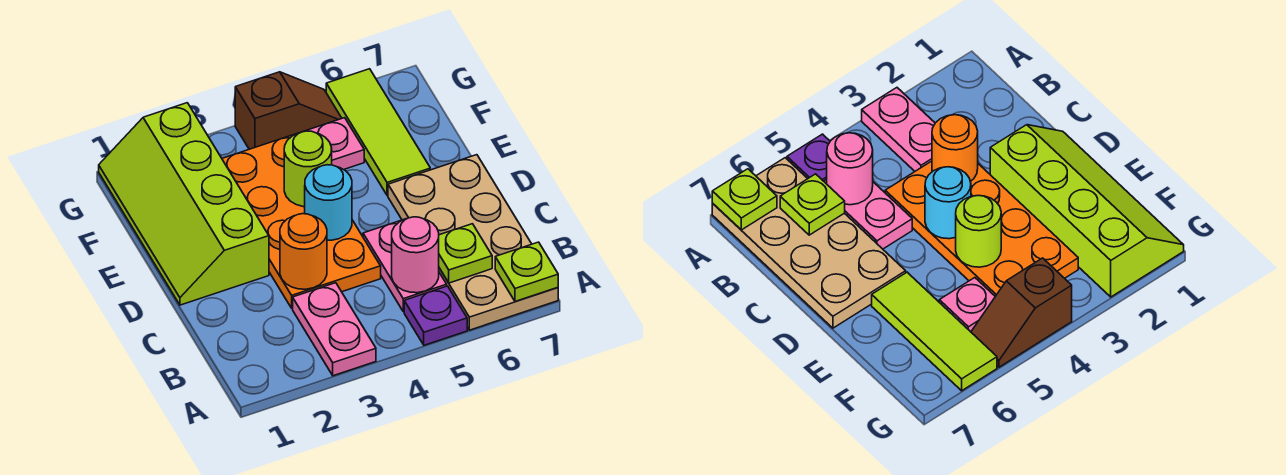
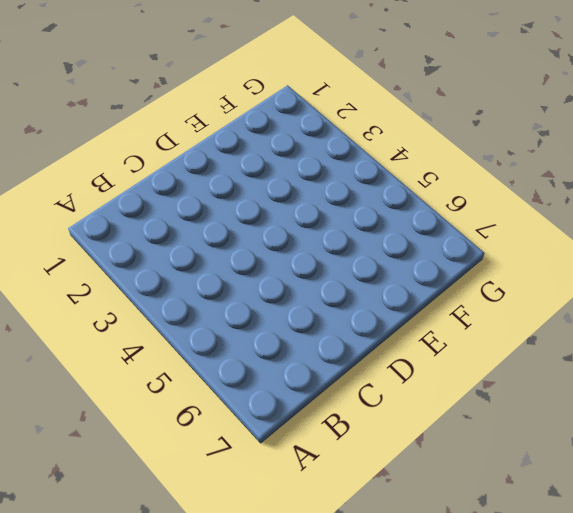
none -> pink 1x2 plate [293,283,376,376]
none -> purple 1x1 plate [404,286,467,345]
none -> tan 2x4 plate [388,155,558,330]

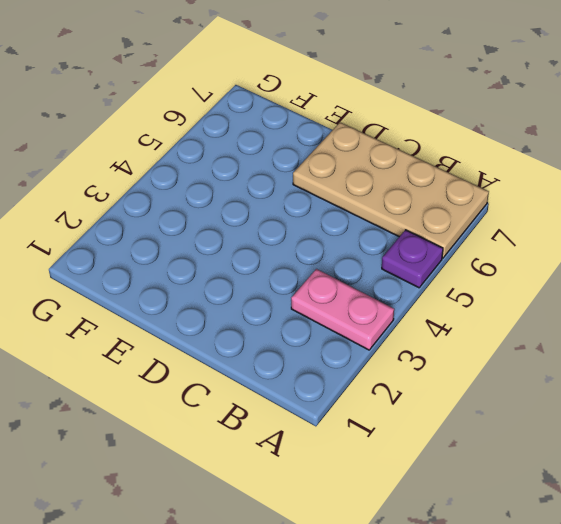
none -> pink 1x2 plate [363,220,447,312]
none -> orange 2x4 plate [222,134,381,308]
none -> lime 2x4 slope [99,103,269,305]

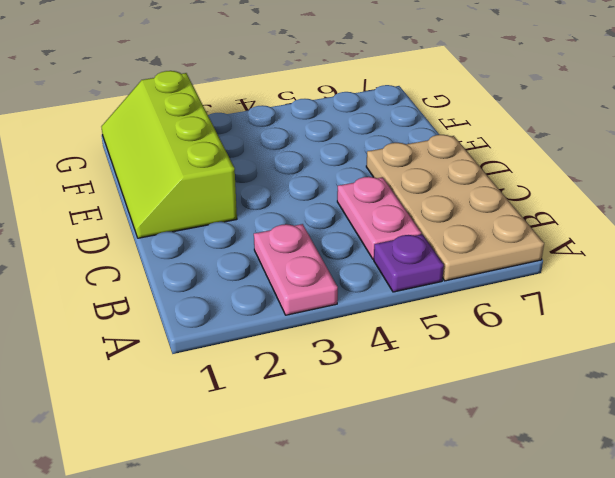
none -> orange 2x4 plate [222,134,381,308]
none -> lime 1x3 tile [326,69,430,196]
none -> pink 1x1 plate [303,118,364,170]

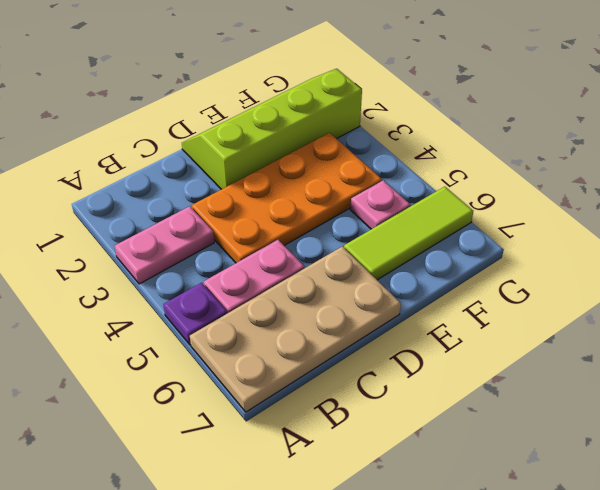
none -> brown 1x2 slope [235,72,342,149]
none -> lime 1x1 plate [495,242,558,301]
none -> pink 1x1 round brick [392,217,439,293]

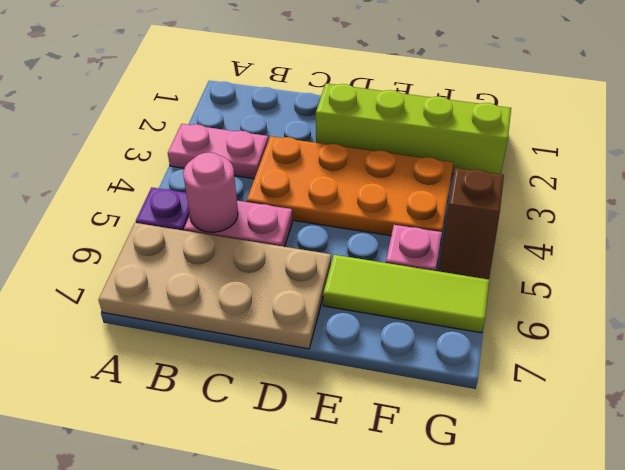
none -> lime 1x1 plate [495,242,558,301]
none -> lime 1x1 plate [439,224,492,283]
none -> orange 1x1 round brick [280,214,327,289]

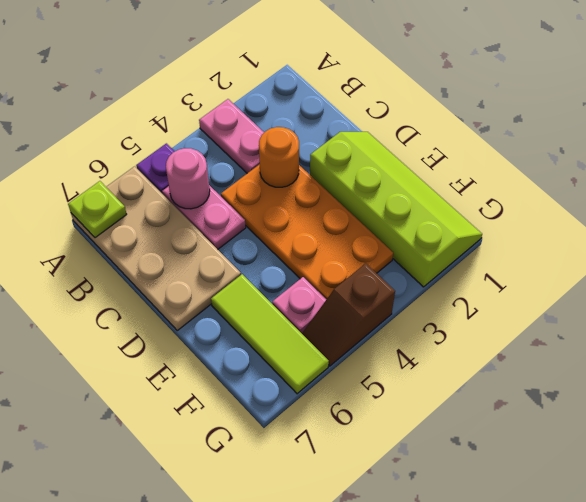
none -> lime 1x1 plate [439,224,492,283]
none -> cyan 1x1 round brick [305,165,352,240]
none -> lime 1x1 round brick [284,131,332,207]

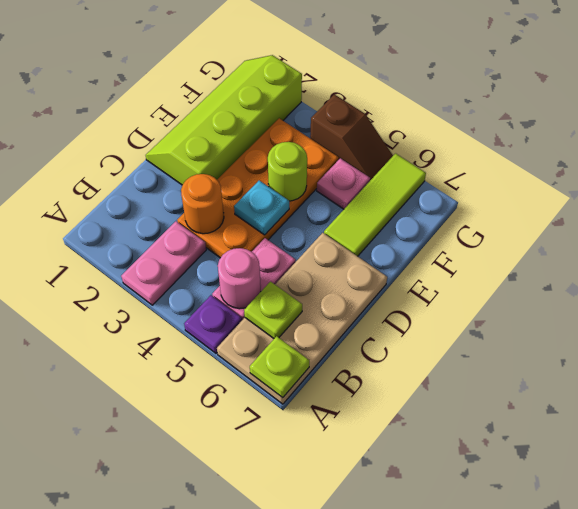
cyan 1x1 plate [234,181,289,235] -> cyan 1x1 round brick [305,165,352,240]

